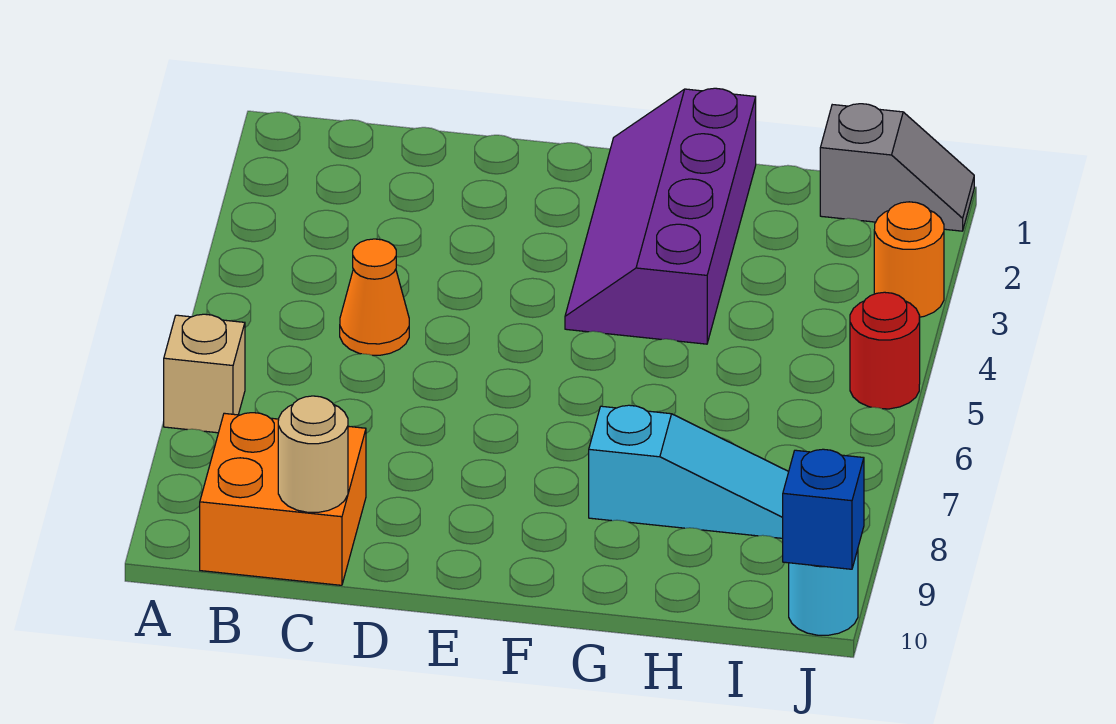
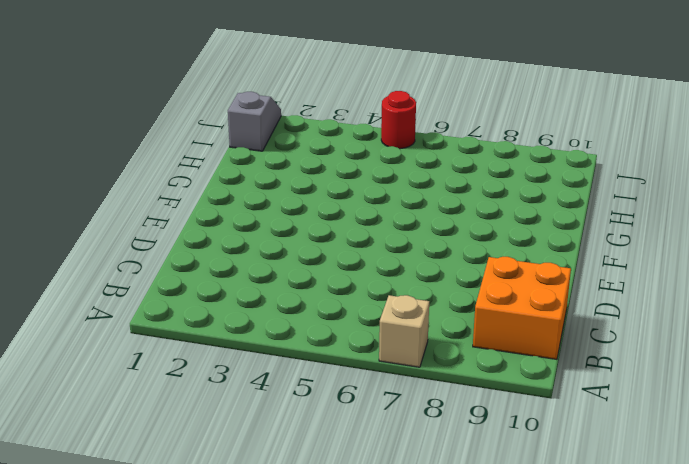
none -> orange 1x1 cone [340,239,409,355]
none -> purple 2x4 slope [565,88,756,344]

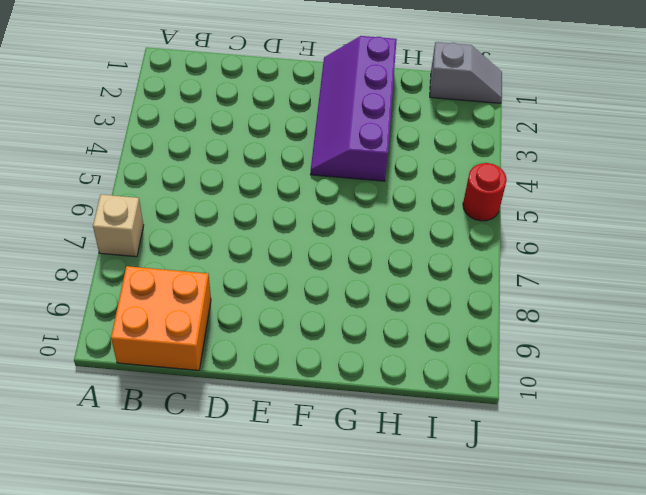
none -> orange 1x1 cone [340,239,409,355]
none -> cyan 1x3 slope [589,405,789,538]

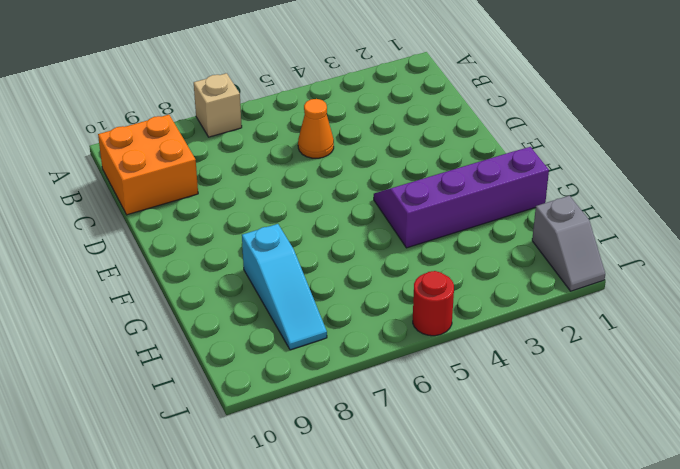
none -> orange 1x1 round brick [874,202,944,317]
none -> cyan 1x1 round brick [789,550,858,635]

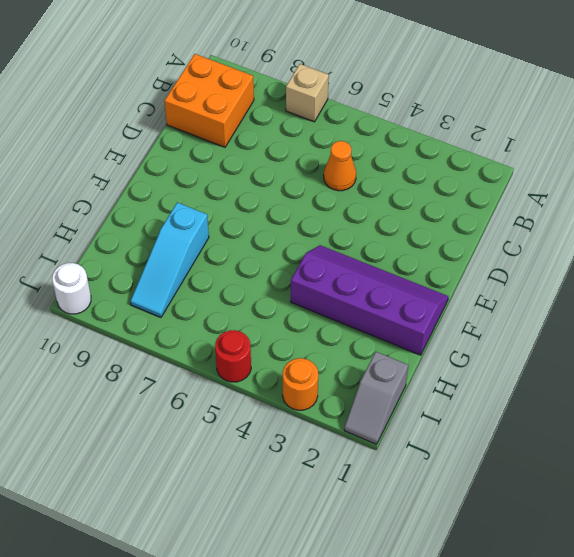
white 1x1 round brick [52,263,91,314] -> cyan 1x1 round brick [789,550,858,635]
none -> tan 1x1 round brick [278,396,348,512]
none -> blue 1x1 brick [783,449,864,569]

